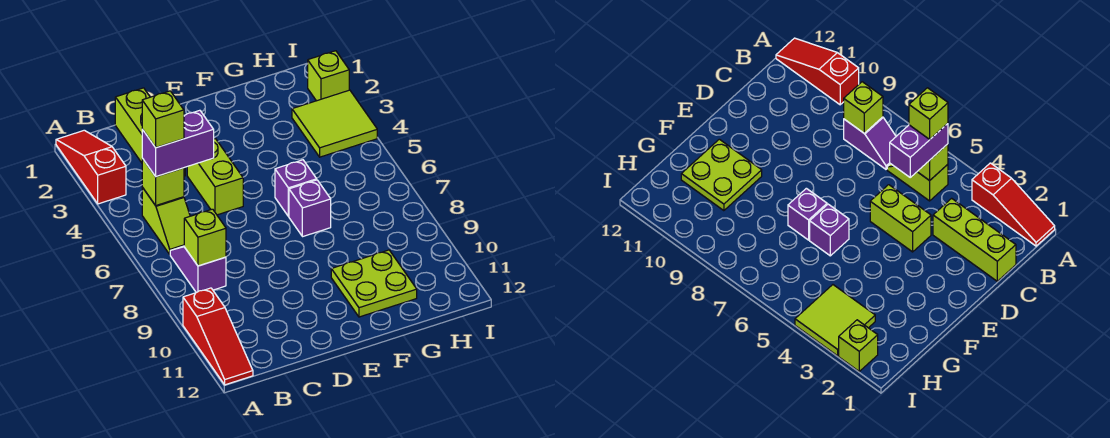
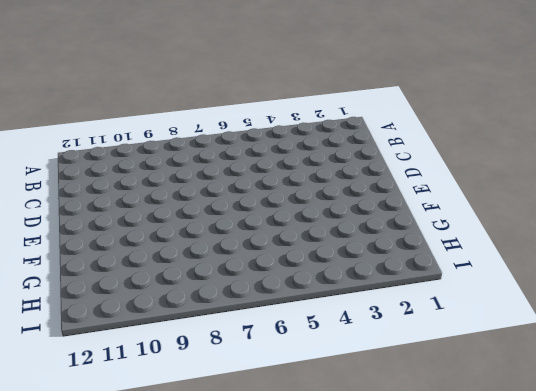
none -> red 1x3 slope [56,130,126,204]
none -> red 1x3 slope [183,288,253,385]
none -> lime 1x2 slope [142,187,190,254]

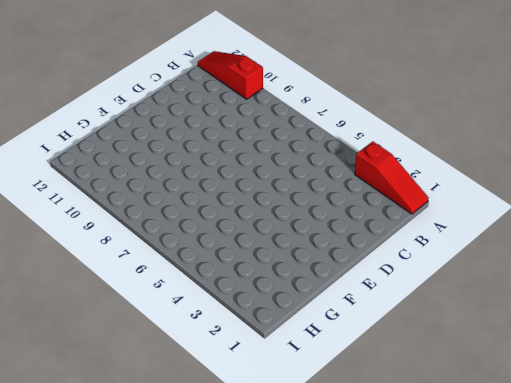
none -> lime 1x2 slope [142,187,190,254]
none -> purple 1x2 slope [170,246,226,293]
none -> lime 1x3 brick [115,88,185,176]

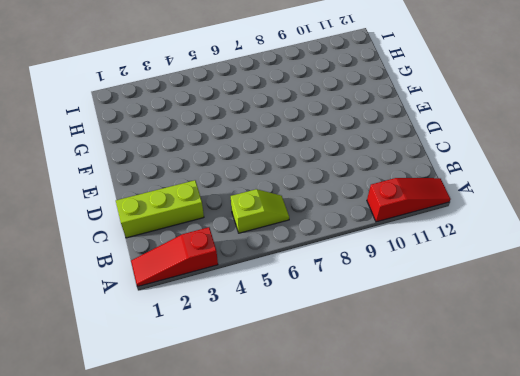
none -> purple 1x2 slope [170,246,226,293]
none -> lime 1x2 brick [187,139,243,215]
none -> purple 1x1 brick [275,160,317,216]

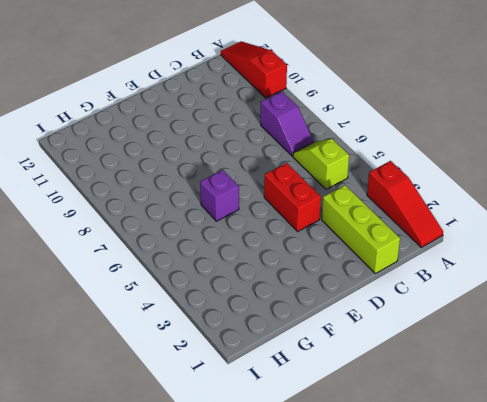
red 1x2 brick [264,163,321,231] -> lime 1x2 brick [187,139,243,215]
none -> purple 1x1 brick [289,180,331,237]
none -> lime 2x2 plate [331,250,417,317]
none -> lime 2x2 tile [292,90,377,157]

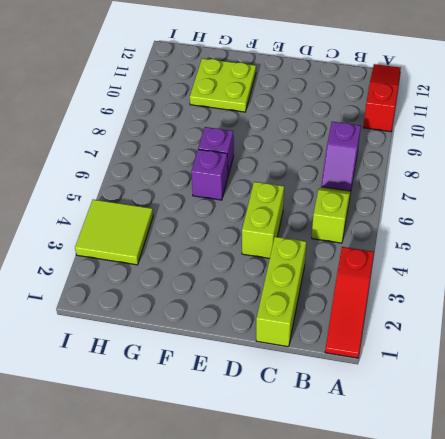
none -> lime 1x1 brick [308,51,349,101]
none -> lime 1x1 brick [142,158,184,205]
none -> lime 1x1 brick [184,209,226,266]

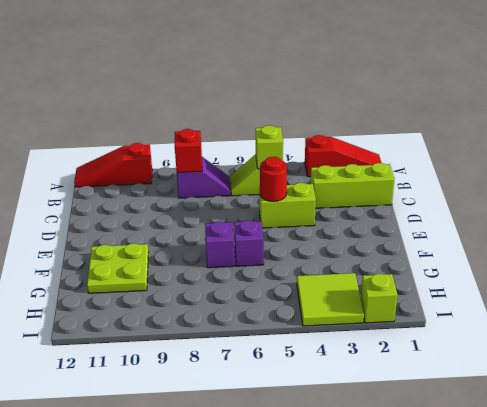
red 1x1 brick [175,129,202,173] -> lime 1x1 brick [184,209,226,266]
red 1x1 round brick [260,157,287,201] -> none
none -> purple 1x2 brick [142,110,214,177]
none -> lime 1x1 brick [142,91,184,148]

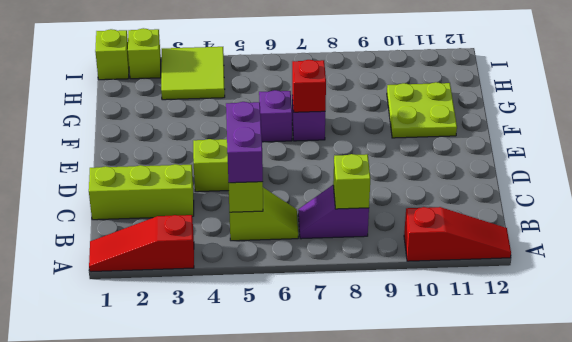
red 1x1 brick [292,60,326,112] -> none
lime 1x1 brick [95,29,129,80] -> lime 1x1 brick moved to [142,91,184,148]

